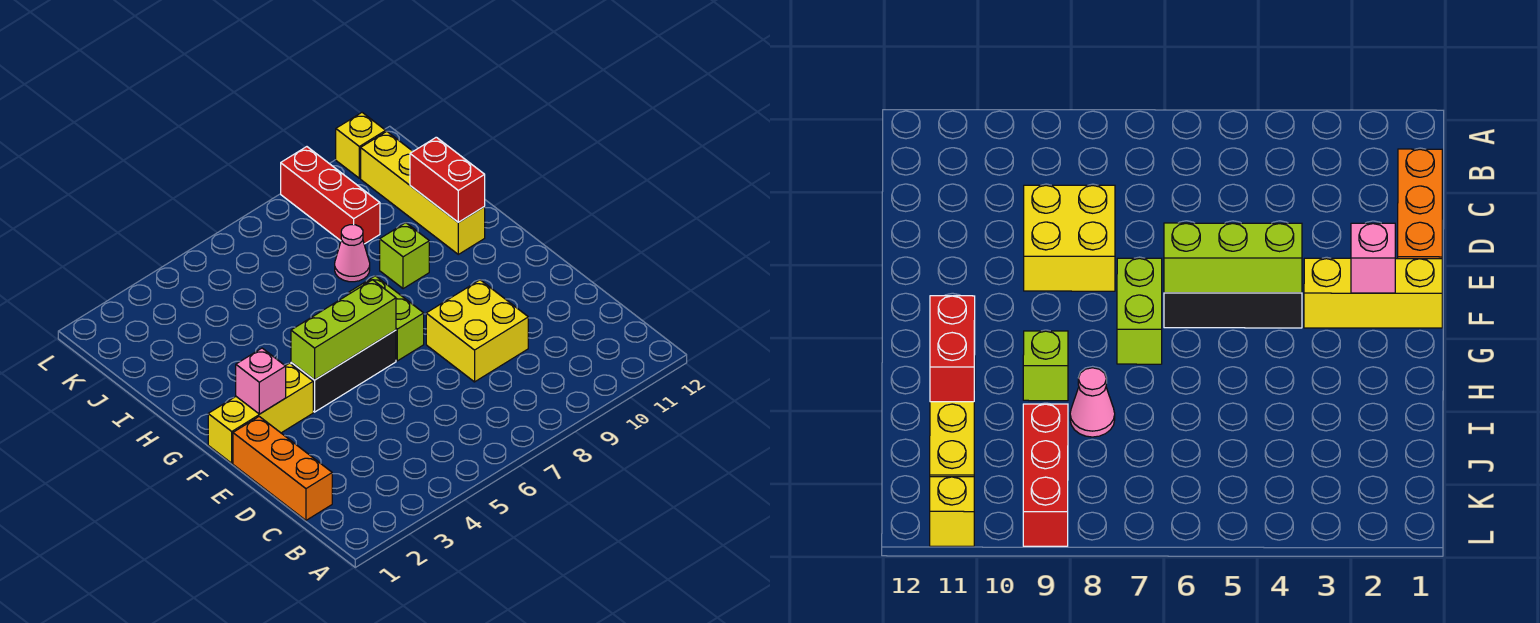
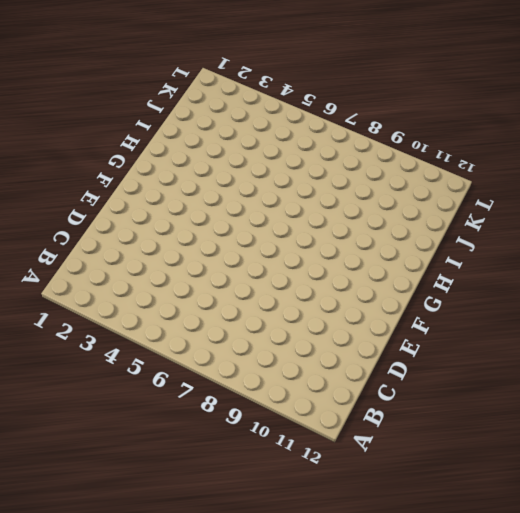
none -> orange 1x3 brick [233,417,332,520]
none -> yellow 2x2 brick [426,280,528,382]
none -> yellow 1x3 brick [208,363,313,463]

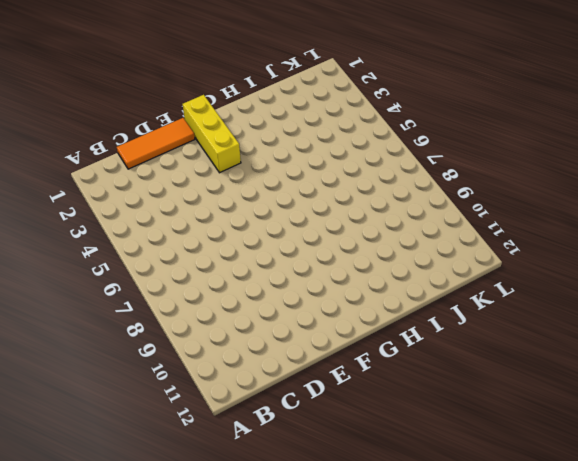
orange 1x3 tile [117,118,195,169] -> orange 1x3 brick [233,417,332,520]
none -> yellow 2x2 brick [426,280,528,382]
none -> black 1x3 brick [291,330,396,412]
none -> lime 1x2 brick [349,276,424,361]

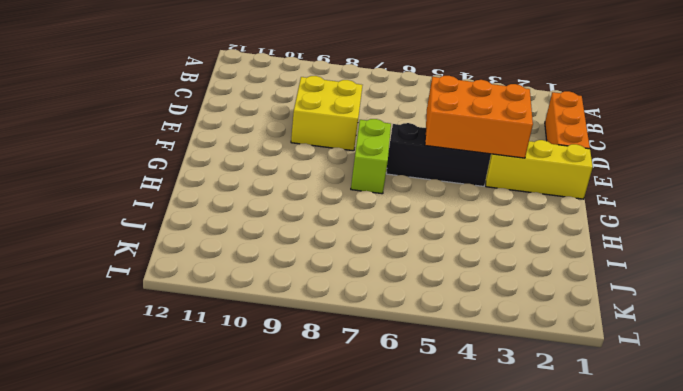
orange 2x3 brick [425,76,533,158] -> lime 1x3 brick [291,280,396,380]
none -> lime 1x1 brick [380,223,429,289]
none -> yellow 1x4 brick [361,131,485,254]
none -> pink 1x1 cone [335,225,370,282]

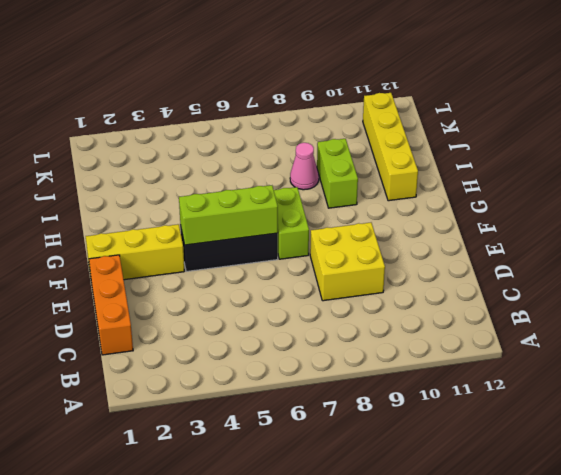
lime 1x2 brick [317,139,358,208] -> lime 1x1 brick [380,223,429,289]
none -> red 1x3 brick [281,147,380,244]
none -> yellow 1x1 brick [336,113,386,178]
none -> pink 1x1 brick [236,348,286,414]

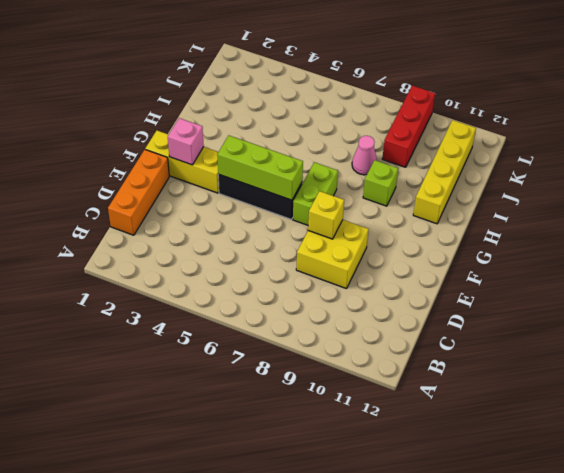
yellow 1x1 brick [308,191,344,239] -> yellow 1x1 brick moved to [336,113,386,178]
none -> red 1x2 brick [410,137,485,222]

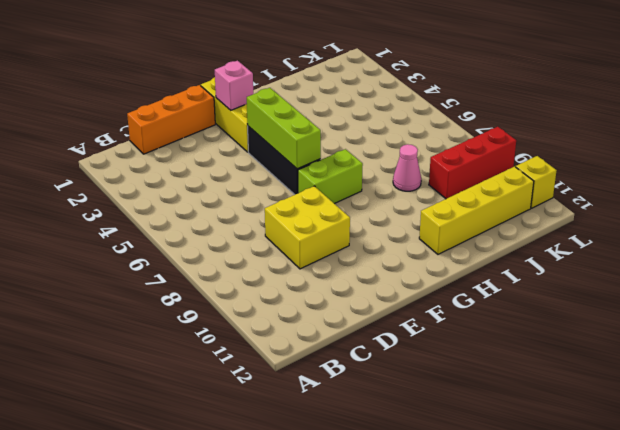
none -> lime 1x1 brick [380,223,429,289]
none -> red 1x2 brick [410,137,485,222]

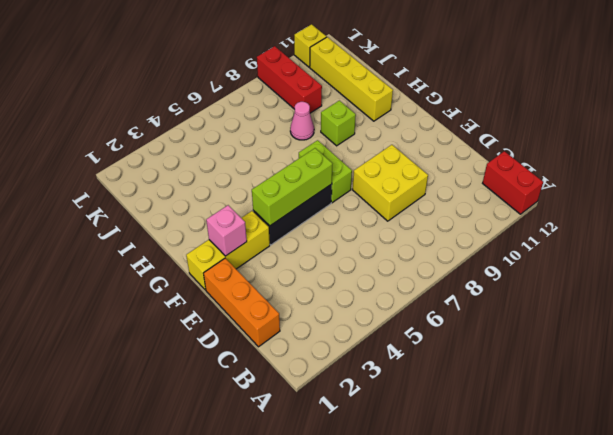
red 1x2 brick [483,151,543,214] -> red 1x2 brick moved to [410,137,485,222]

